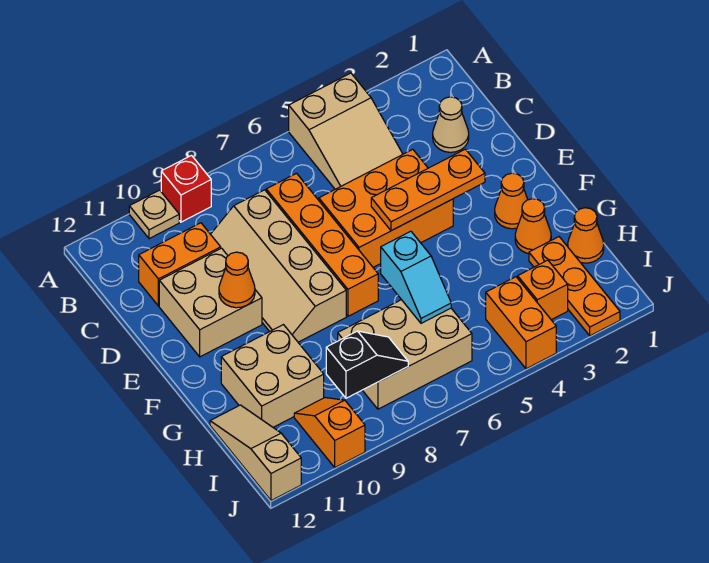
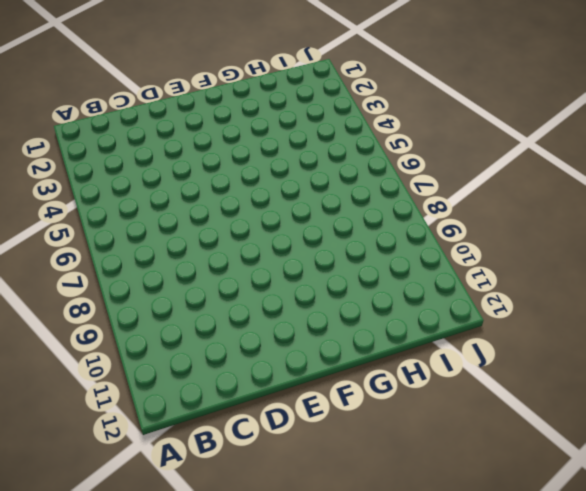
none -> tan 2x3 slope [289,73,403,189]
none -> red 1x1 brick [161,156,211,222]
none -> tan 1x1 plate [129,190,179,239]

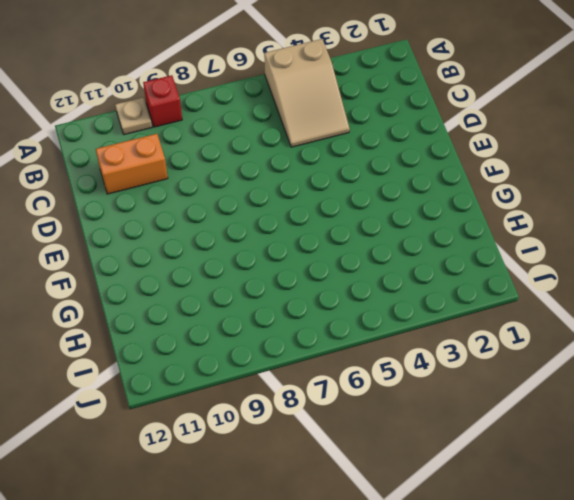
none -> tan 1x1 cone [433,97,469,152]
none -> orange 1x4 brick [266,173,378,316]
none -> tan 2x4 slope [211,190,346,342]

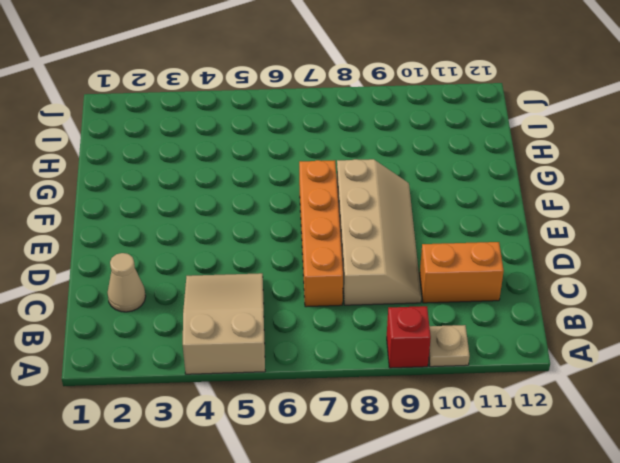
none -> orange 2x3 brick [319,149,453,267]
none -> tan 2x2 brick [159,248,262,357]
none -> orange 1x1 cone [495,173,528,229]

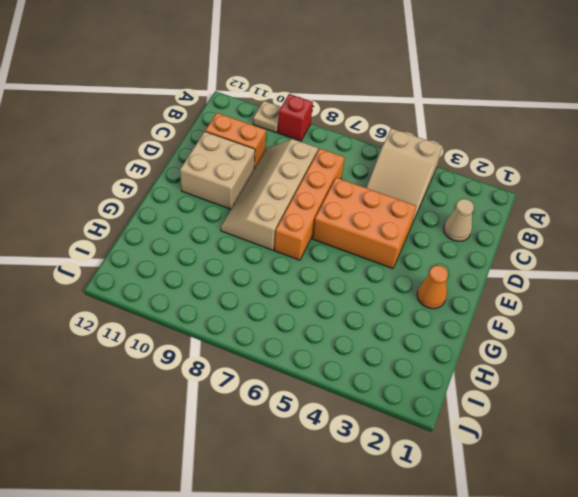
none -> orange 1x1 cone [515,199,551,254]
none -> tan 2x2 brick [221,325,324,427]
none -> orange 1x1 cone [568,208,604,263]

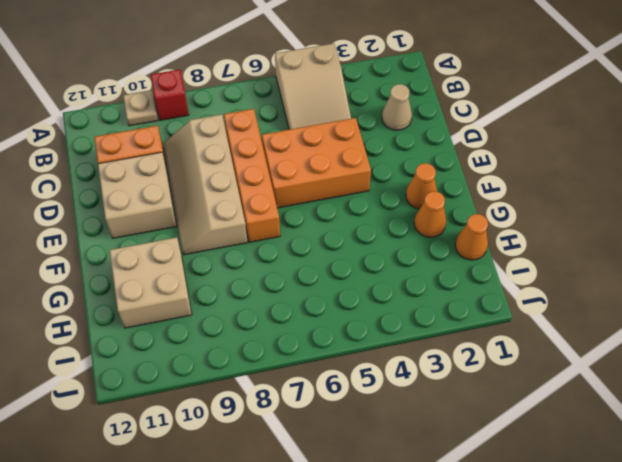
none -> orange 1x3 plate [529,237,620,336]
none -> tan 2x3 brick [338,300,472,409]
none -> tan 1x3 slope [210,405,301,501]

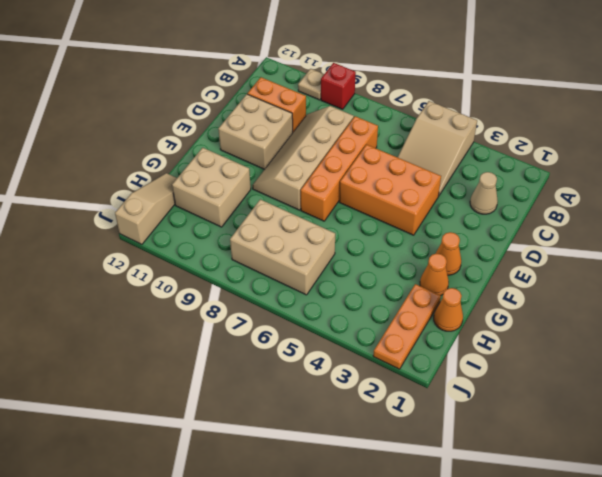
none -> orange 1x1 brick [518,260,568,320]
none -> orange 1x2 brick [486,277,556,369]
none -> orange 1x2 slope [294,398,365,467]

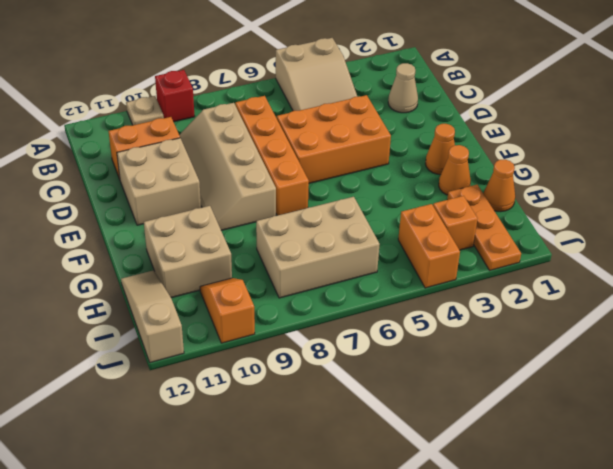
none -> orange 1x3 plate [371,149,485,231]
none -> orange 1x1 cone [219,252,255,308]
none -> cyan 1x2 slope [381,231,451,323]

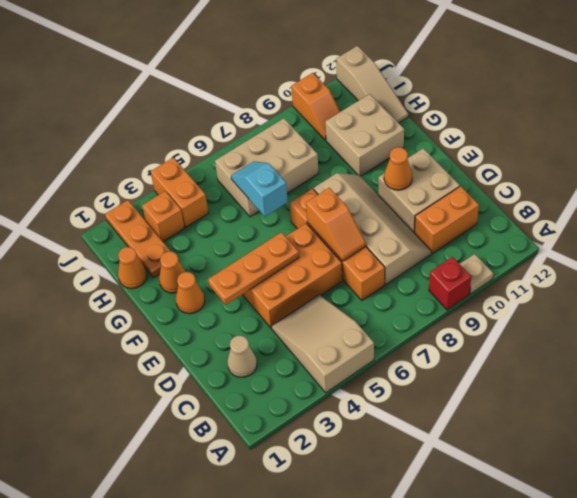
orange 1x2 slope [306,188,366,261] -> none
none -> black 1x2 slope [326,331,408,398]

